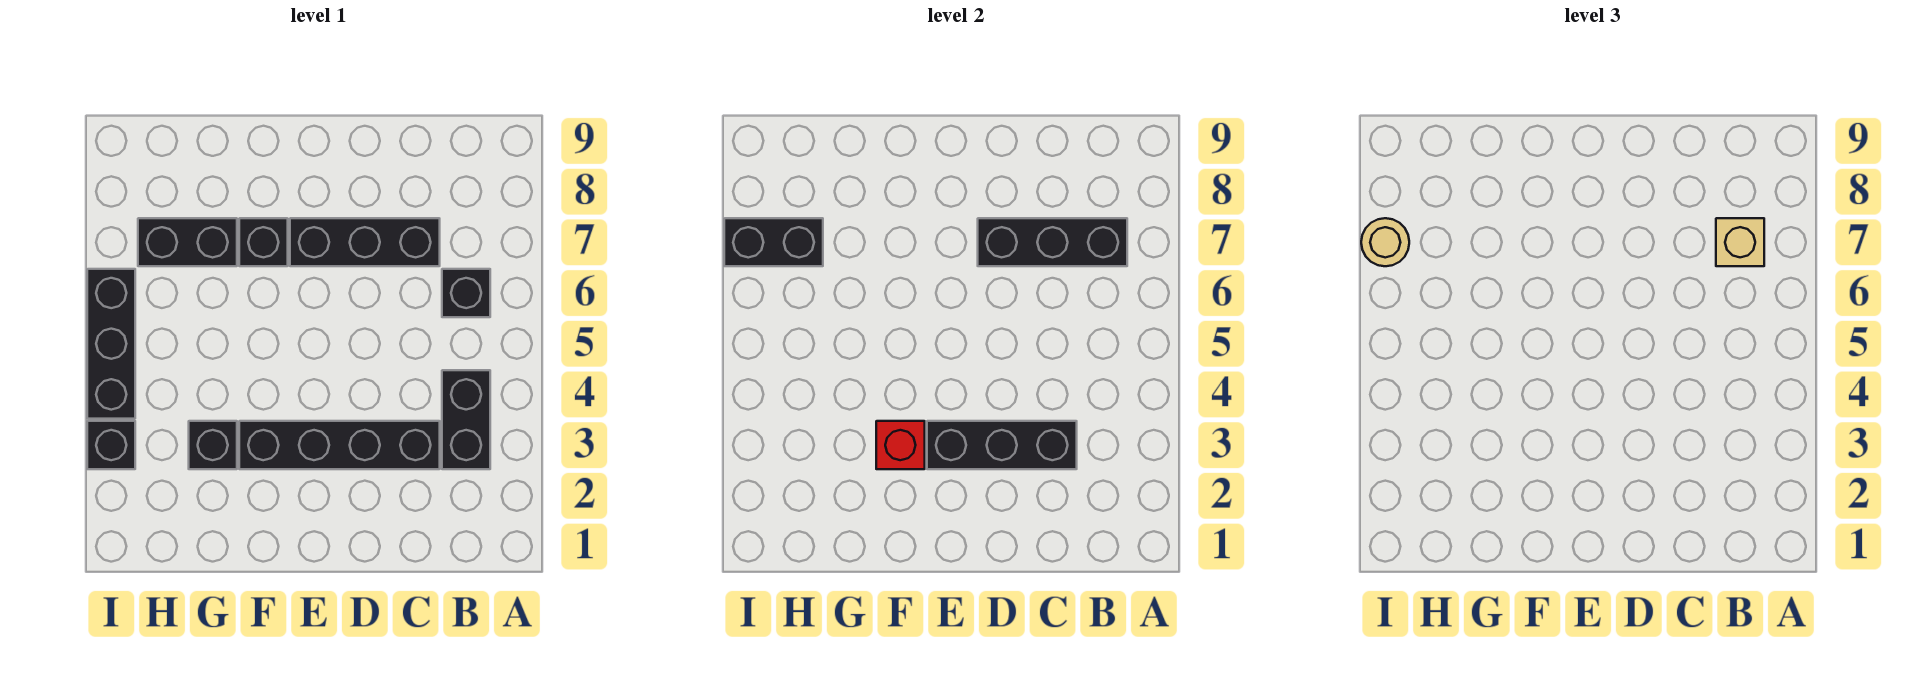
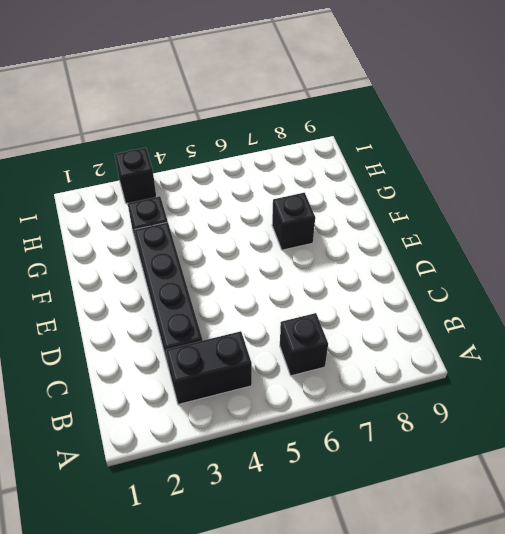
none -> black 1x3 brick [290,218,440,266]
none -> black 1x2 brick [138,218,237,266]
none -> black 1x3 brick [87,269,135,419]

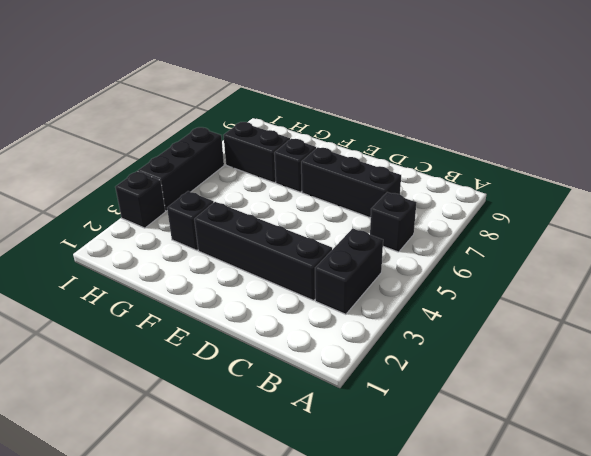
none -> black 1x3 brick [978,218,1127,266]
none -> black 1x3 brick [927,421,1077,469]
none -> red 1x1 brick [876,421,925,469]

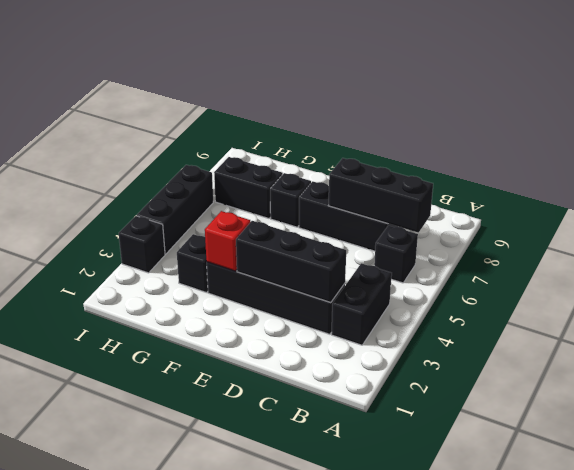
none -> black 1x2 brick [724,218,823,266]
none -> tan 1x1 brick [1716,218,1764,266]
none -> tan 1x1 round brick [1361,218,1409,266]

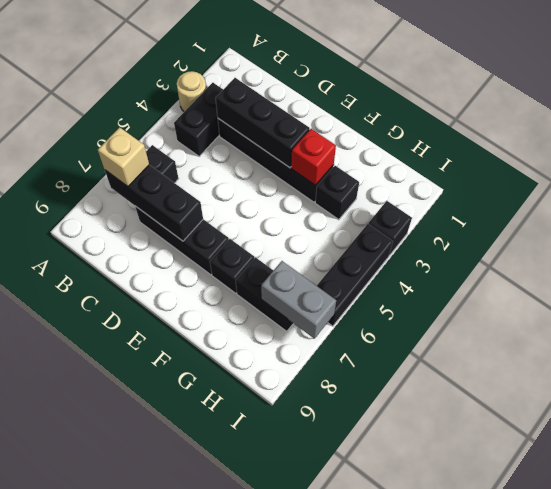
tan 1x1 round brick [177,71,206,112] -> tan 1x1 round brick moved to [1361,218,1409,266]
grey 1x2 brick [261,261,336,338] -> black 1x2 brick [724,218,823,266]

